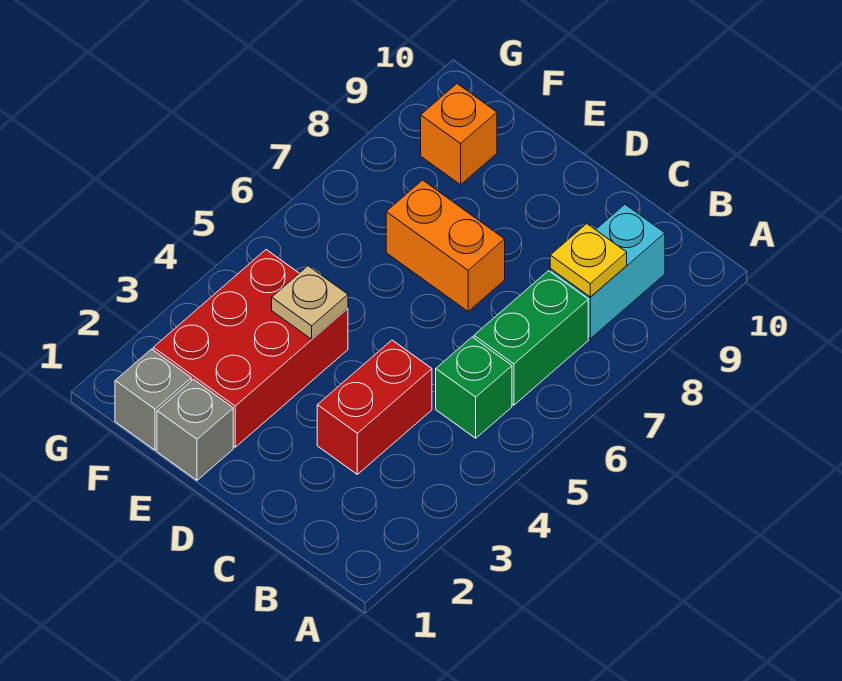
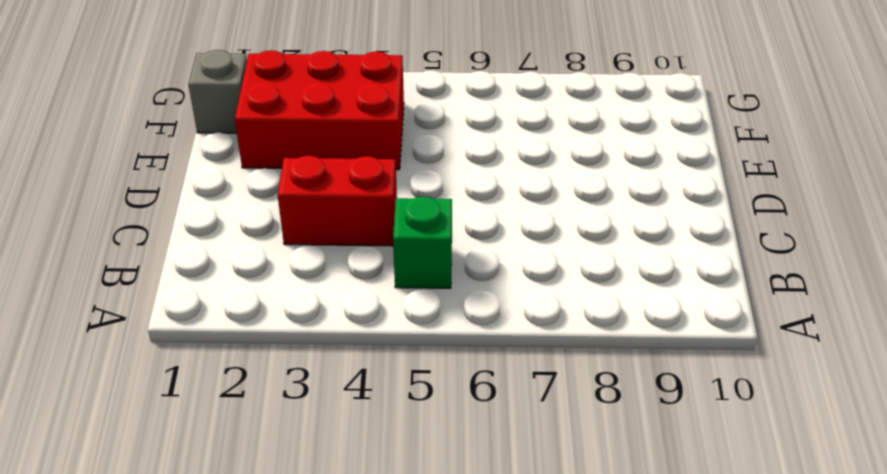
none -> green 1x2 brick [474,271,588,405]
none -> cyan 1x2 brick [550,204,665,339]

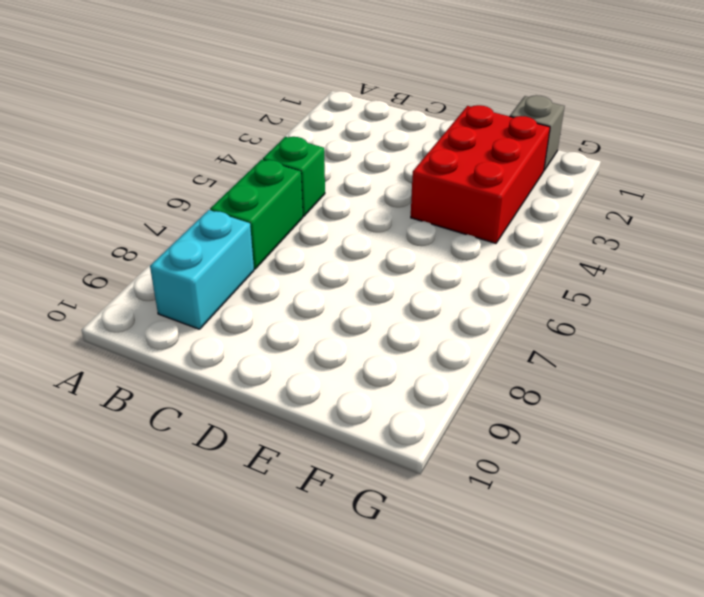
none -> red 1x2 brick [317,340,432,474]
none -> orange 1x2 brick [386,180,505,311]

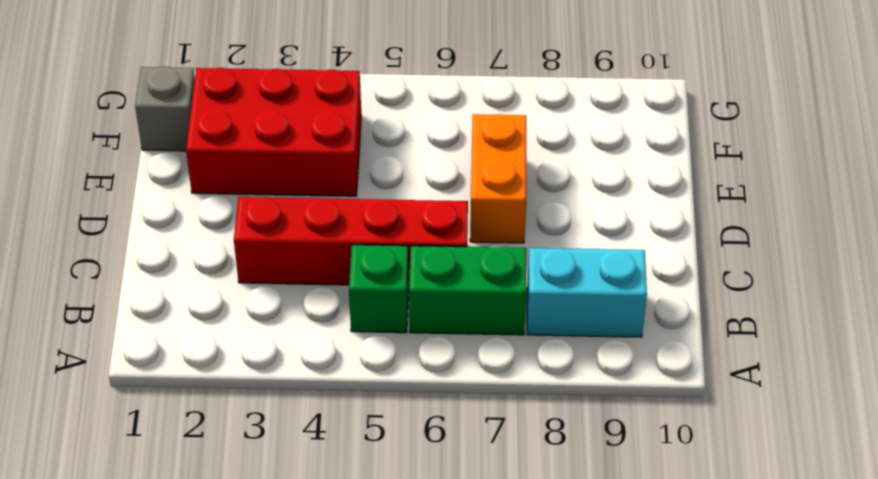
red 1x4 brick [234,197,468,285] -> red 1x2 brick [317,340,432,474]
none -> grey 1x1 brick [157,379,233,480]
none -> orange 1x1 brick [421,84,497,185]

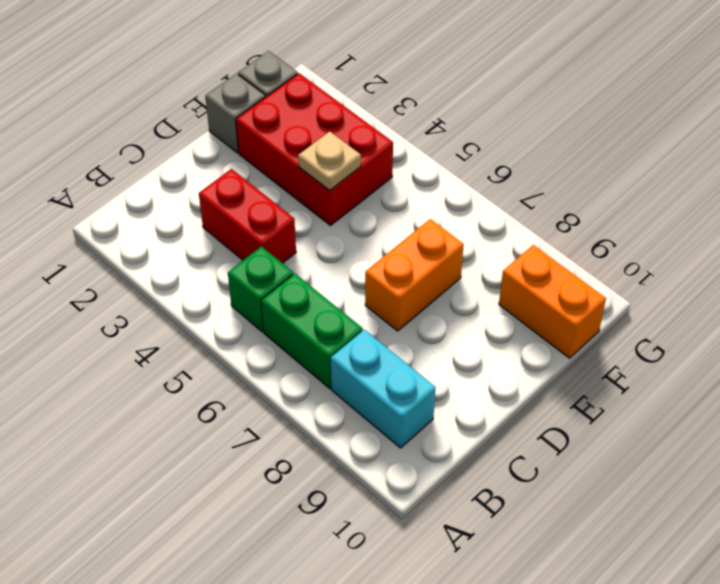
orange 1x2 brick [499,245,606,358] -> orange 1x1 brick [421,84,497,185]
none -> yellow 1x1 plate [550,224,627,297]

